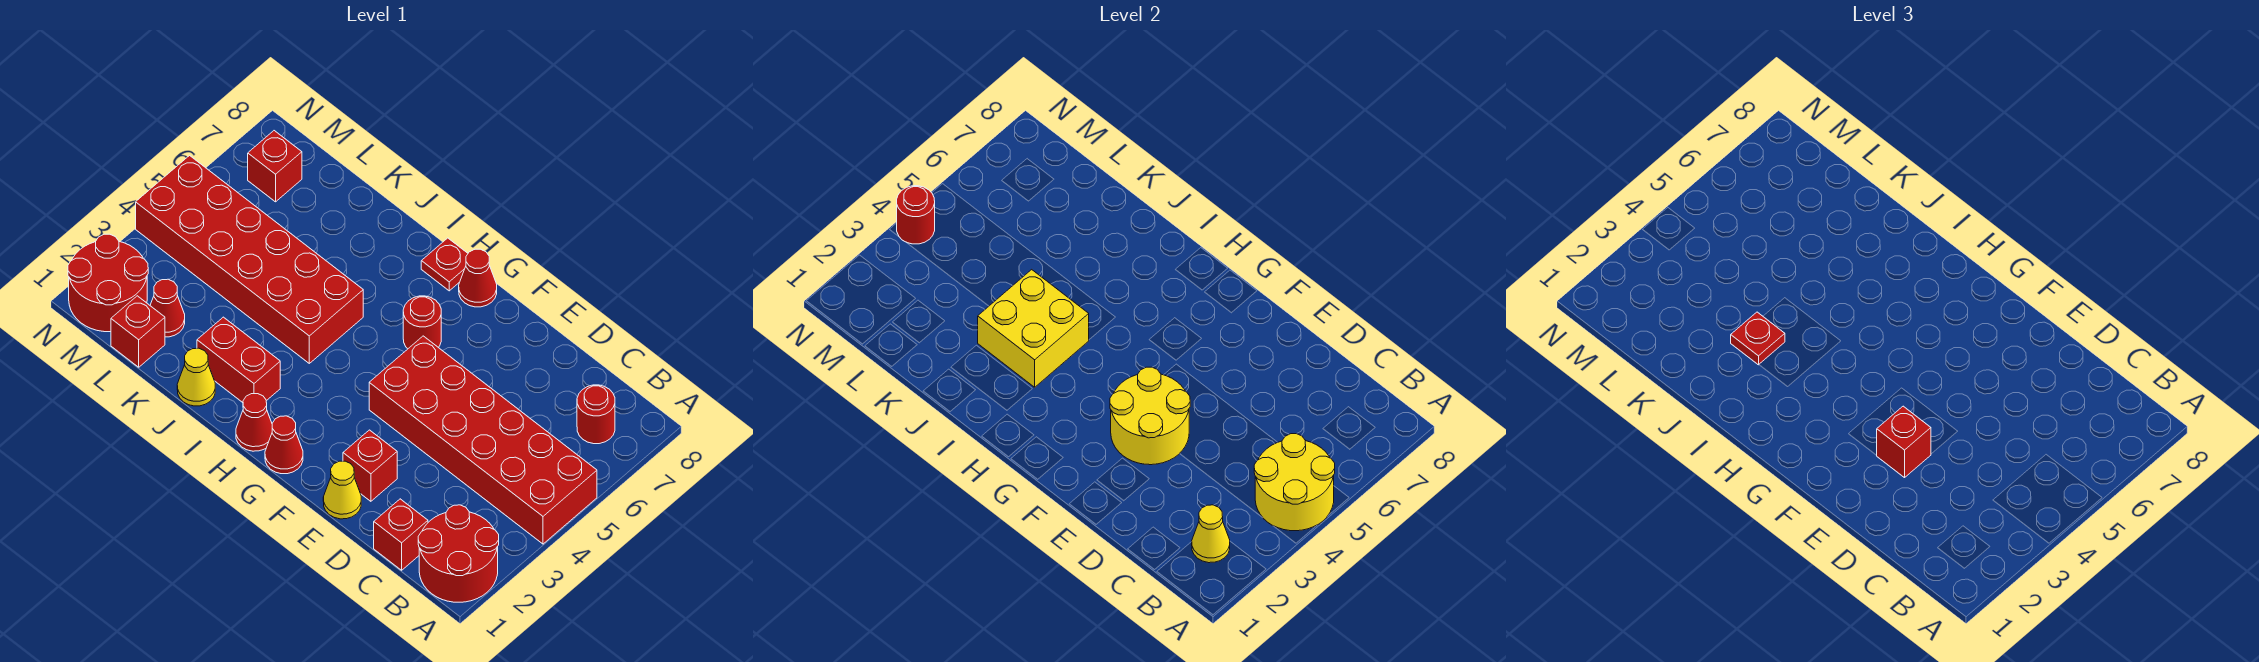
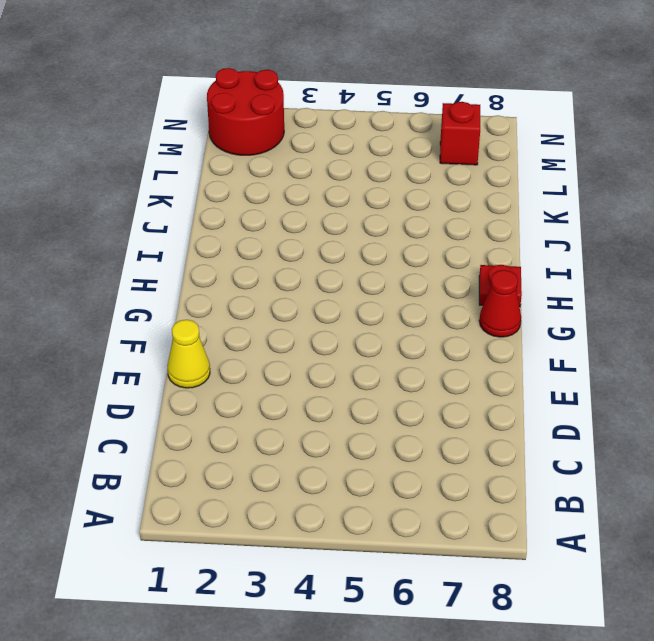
none -> red 2x2 round brick [418,505,499,602]
none -> red 2x6 brick [369,336,597,544]
none -> red 1x1 round brick [577,385,615,444]

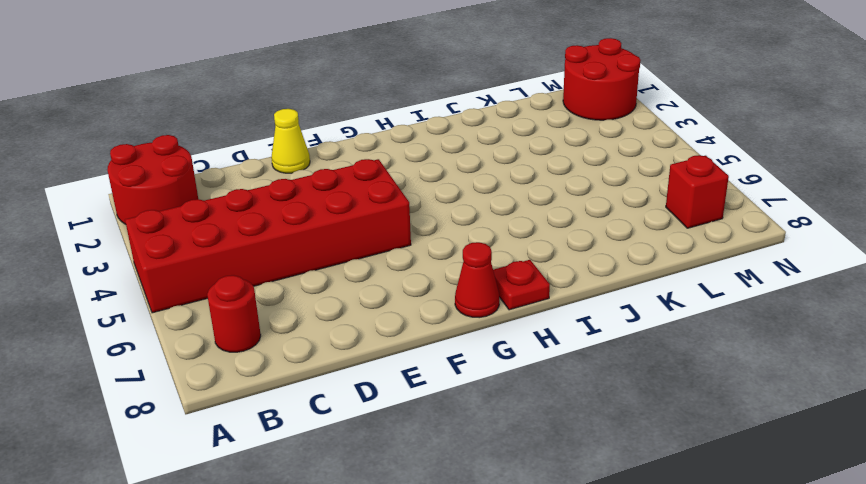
none -> red 1x1 brick [374,499,428,570]
none -> red 1x1 brick [343,430,397,501]
none -> red 1x1 cone [265,416,303,474]

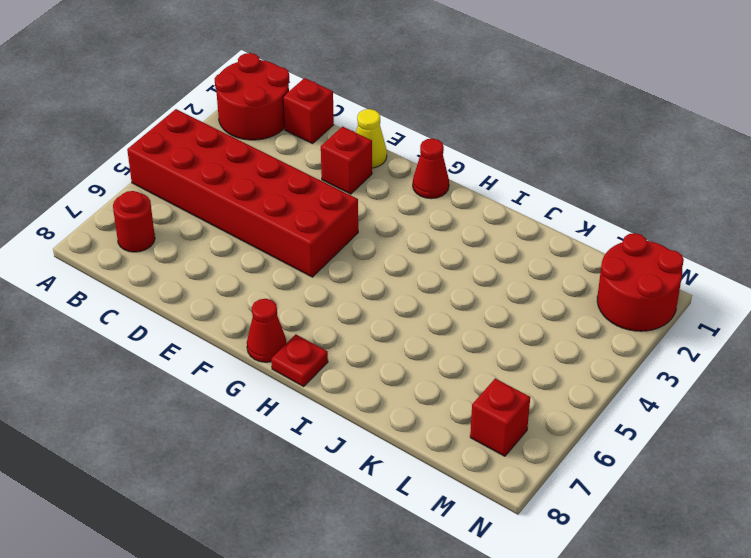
none -> red 1x1 round brick [403,296,441,349]
none -> red 1x1 cone [236,394,272,451]
none -> red 1x2 brick [197,317,280,403]

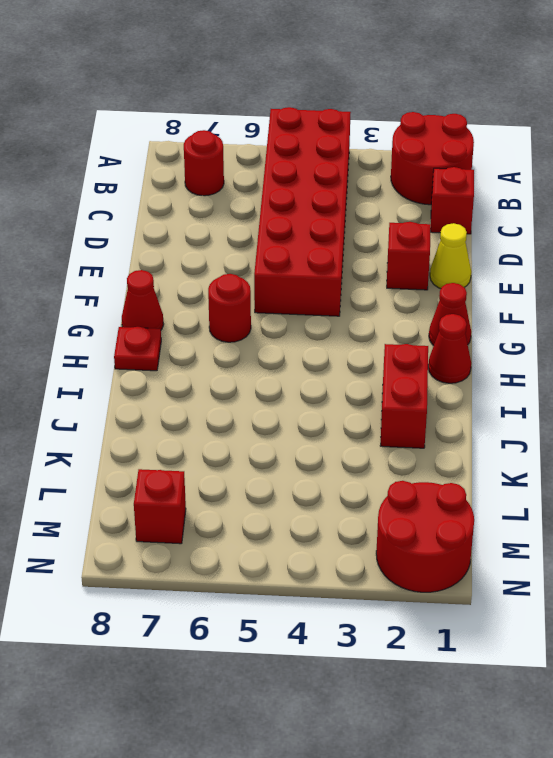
none -> red 2x6 brick [136,156,363,363]
none -> yellow 1x1 cone [177,348,215,406]
none -> red 1x1 brick [111,296,165,367]

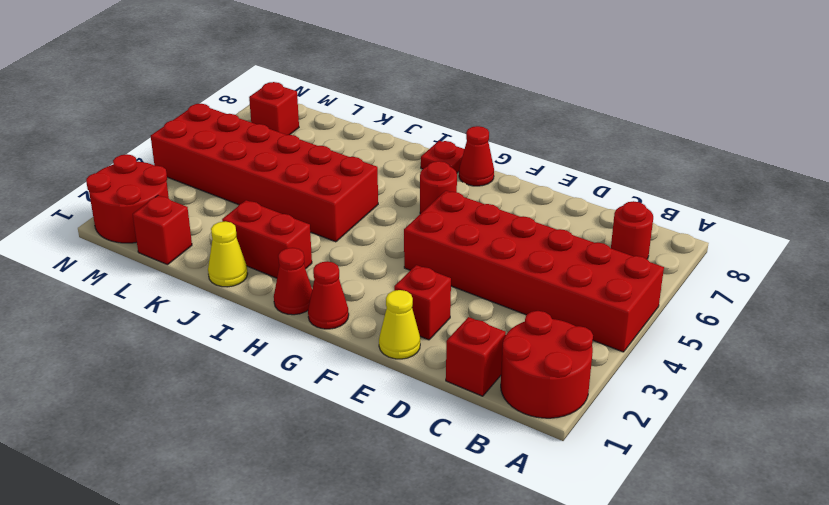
none -> red 1x1 cone [150,279,185,337]
none -> yellow 2x2 round brick [1254,434,1335,531]
none -> yellow 1x1 cone [1192,505,1230,563]

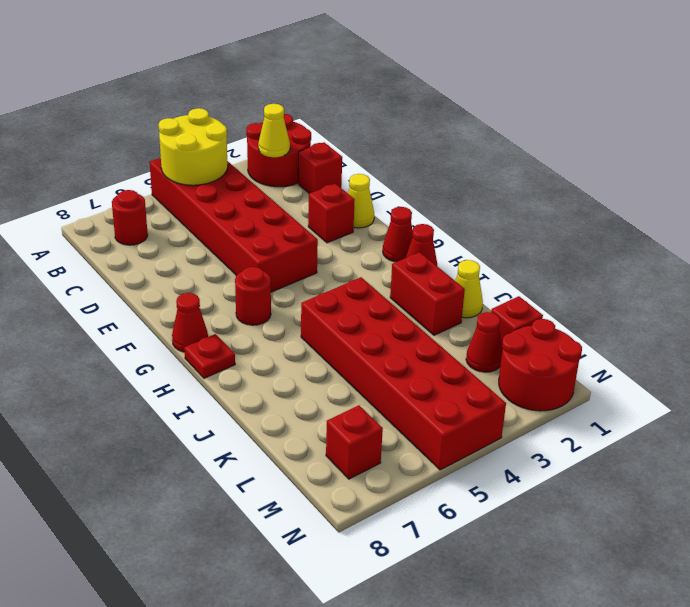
none -> yellow 2x2 round brick [1110,367,1190,465]
none -> yellow 2x2 brick [978,270,1089,387]
none -> red 1x1 round brick [897,186,935,244]

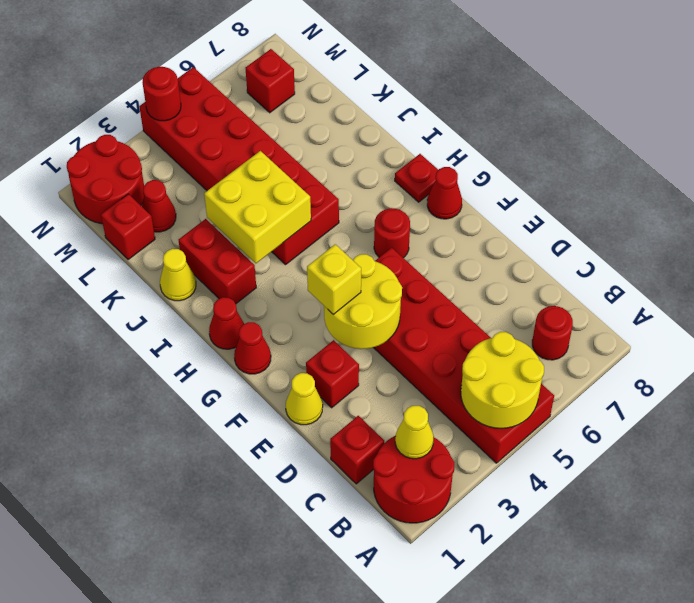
yellow 1x1 brick [307,244,361,314] -> none
none -> red 1x1 brick [1877,406,1931,478]
none -> red 1x1 plate [1731,312,1785,365]

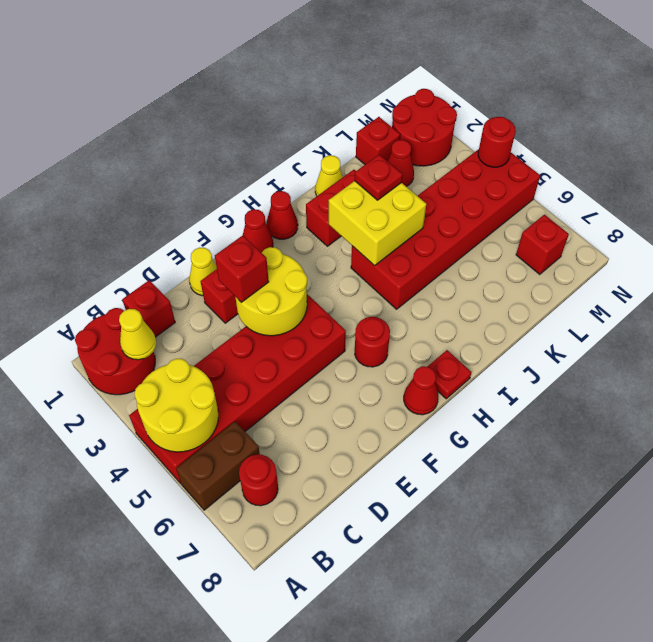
brown 1x2 brick [176,421,260,510] -> none

